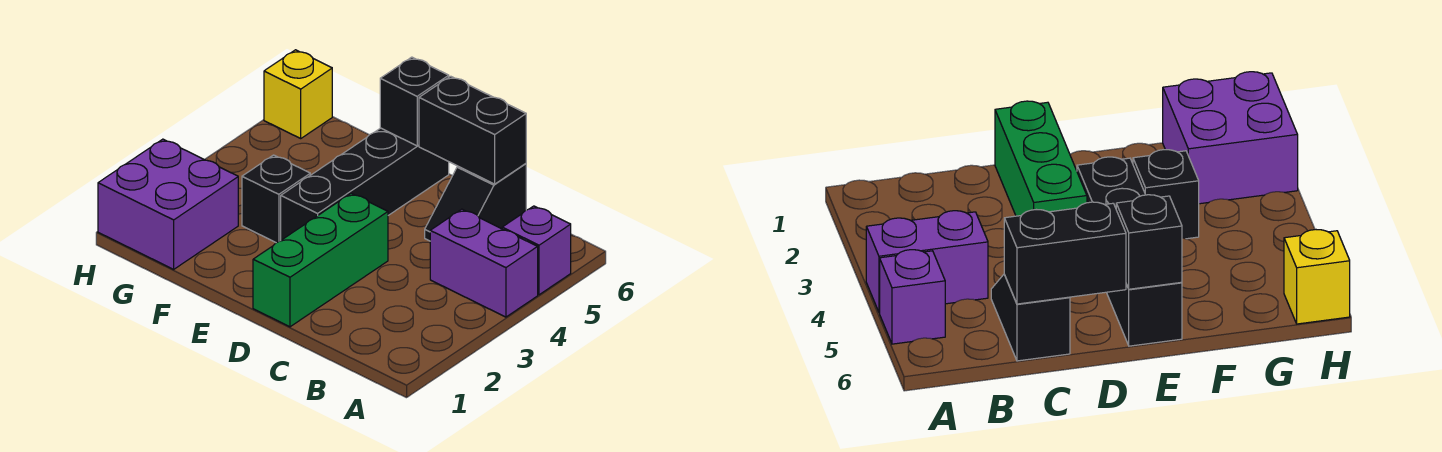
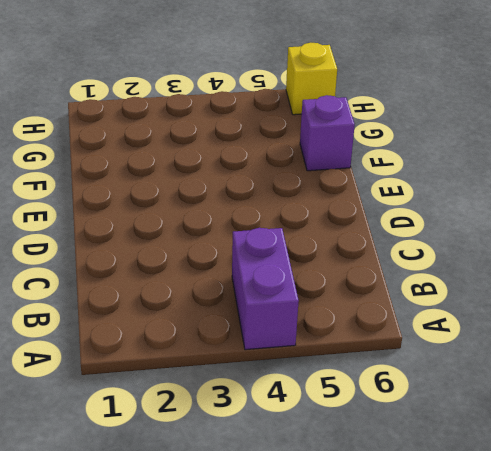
purple 1x1 brick [300,95,355,171] -> purple 1x1 brick moved to [502,206,571,295]
none -> black 1x2 slope [425,164,526,241]
none -> green 1x3 brick [253,193,388,327]

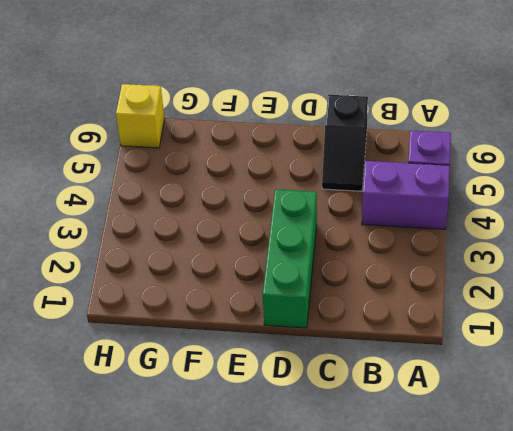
none -> black 1x4 brick [281,128,449,240]
none -> black 1x1 brick [242,155,310,243]

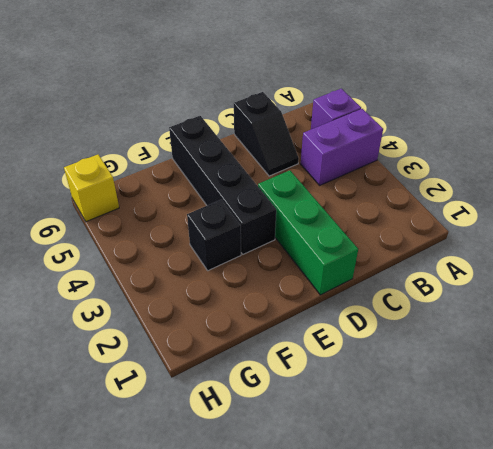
none -> purple 2x2 brick [98,139,238,269]
none -> black 1x2 brick [419,76,526,184]

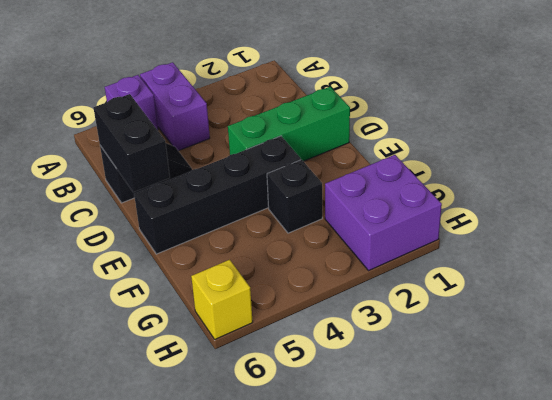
none -> black 1x1 brick [380,57,449,146]

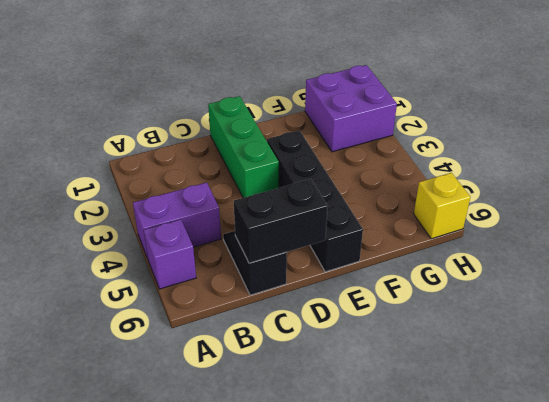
none -> black 1x1 brick [242,155,310,243]
none -> black 1x1 brick [380,57,449,146]

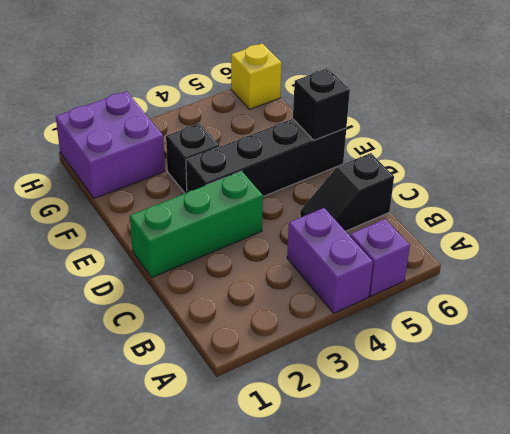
none -> black 1x2 brick [419,76,526,184]

